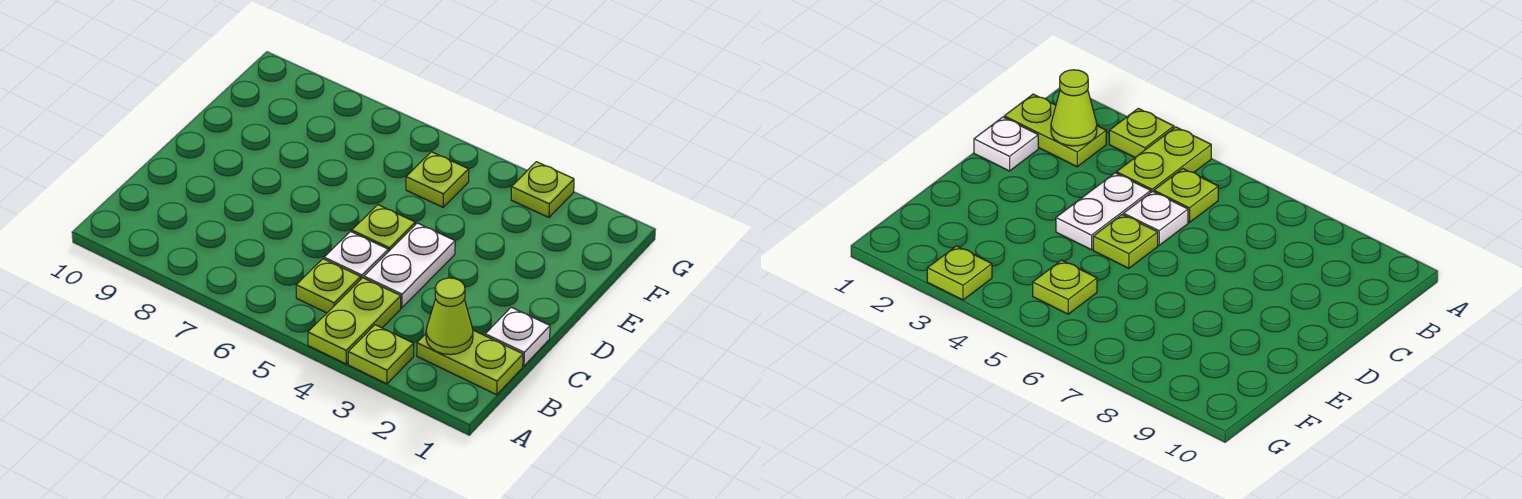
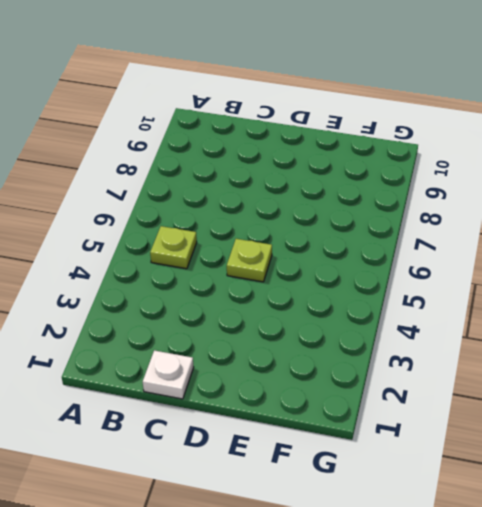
none -> lime 1x1 plate [348,325,414,384]
none -> lime 1x2 plate [308,278,401,364]

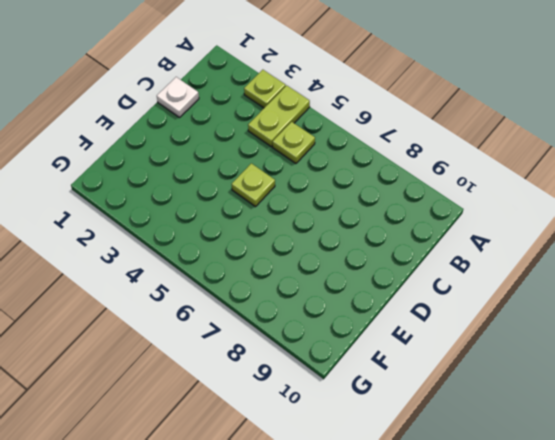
none -> lime 1x2 plate [417,330,523,395]
none -> white 1x2 plate [364,223,455,308]

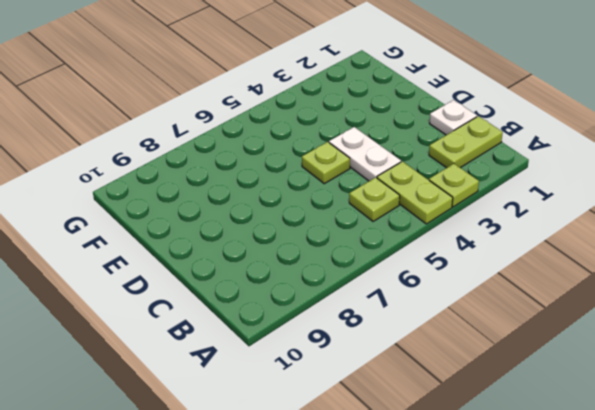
none -> white 1x1 plate [324,232,388,279]
none -> lime 1x1 plate [406,152,469,207]

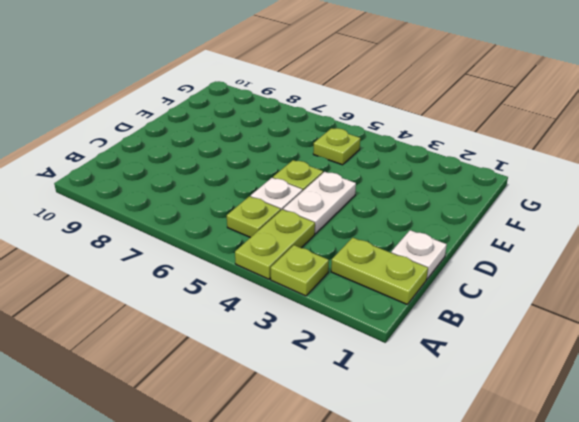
none -> lime 1x1 plate [511,162,574,217]
none -> lime 1x1 cone [426,278,473,355]

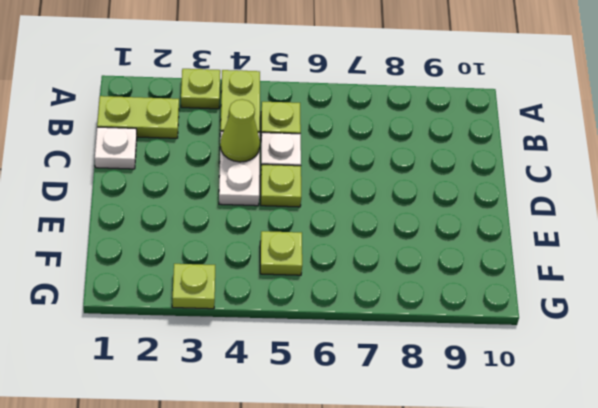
lime 1x1 cone [220,99,260,162] -> lime 1x1 cone moved to [426,278,473,355]

